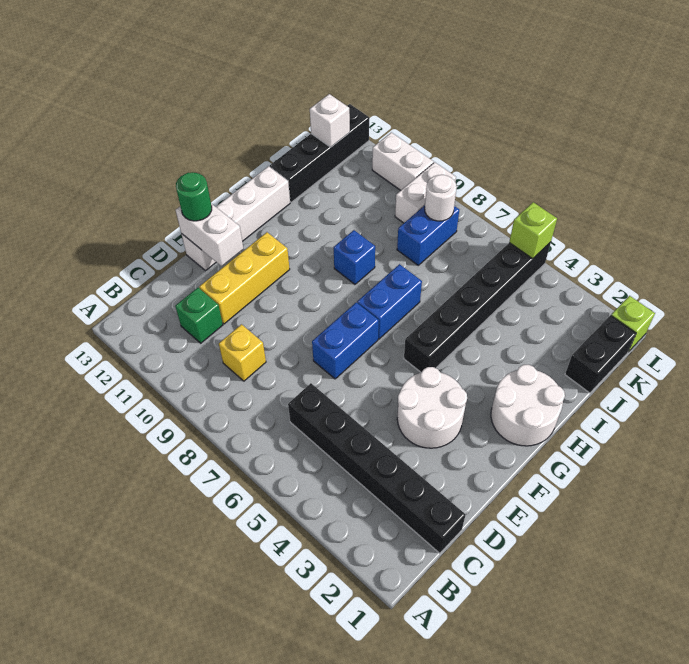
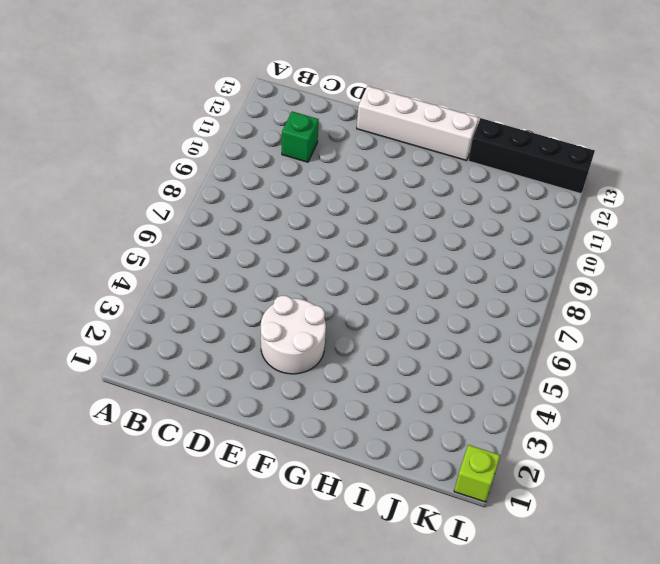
none -> black 1x6 brick [288,383,466,553]
none -> yellow 1x1 brick [219,324,266,381]
none -> yellow 1x3 brick [199,232,290,324]

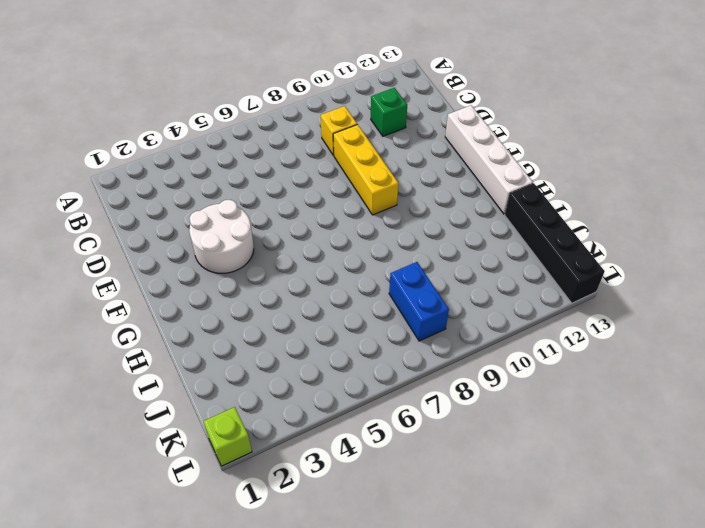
yellow 1x3 brick [333,124,398,215] -> yellow 1x3 brick moved to [199,232,290,324]
none -> black 1x6 brick [288,383,466,553]
none -> blue 1x2 brick [312,302,379,379]
none -> white 2x2 round brick [491,365,565,446]

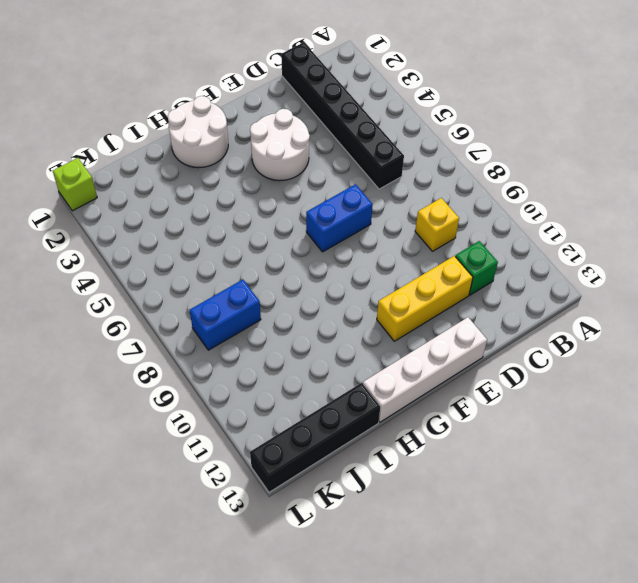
none -> black 1x6 brick [404,242,551,372]
none -> blue 1x2 brick [357,264,422,339]
none -> blue 1x1 brick [334,230,375,284]

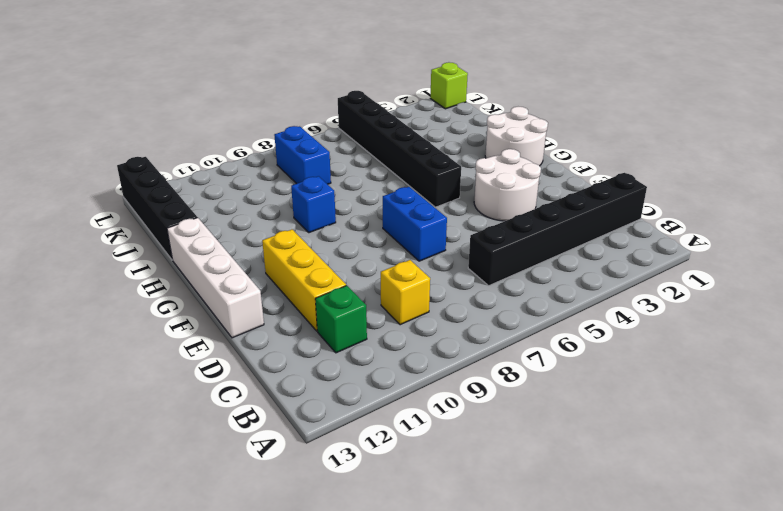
none -> blue 1x2 brick [357,264,422,339]
none -> black 1x2 brick [565,315,636,393]
none -> white 1x2 brick [395,162,456,223]

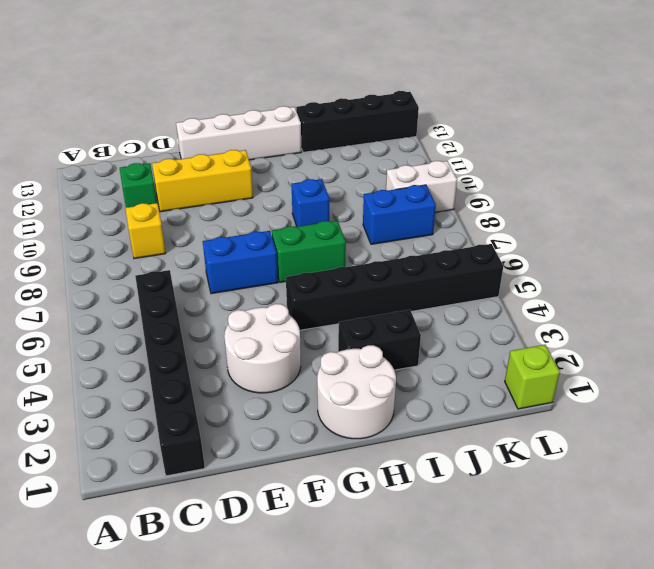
green 1x2 brick [272,220,346,282] -> blue 1x2 brick [357,264,422,339]
black 1x2 brick [338,310,421,370] -> black 1x2 brick moved to [565,315,636,393]
none -> white 1x2 brick [372,132,434,191]
none -> white 1x2 brick [176,204,243,266]
none -> white 1x1 round brick [425,175,457,221]

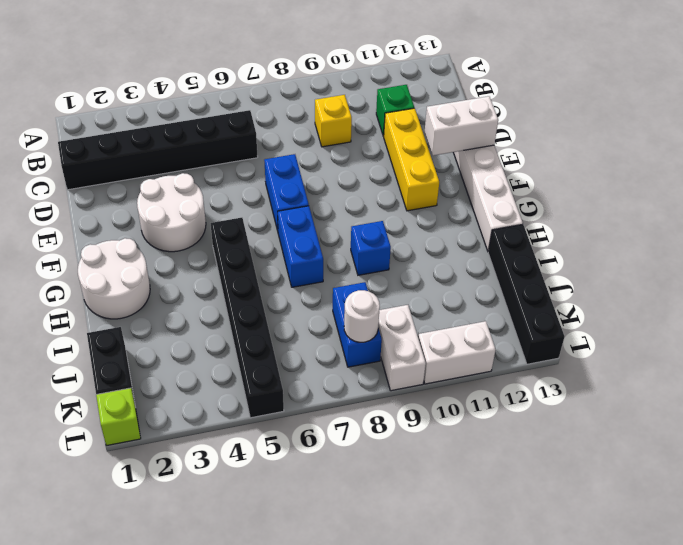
none -> white 1x1 brick [310,94,350,147]
none -> lime 1x1 brick [509,202,557,259]
none -> green 1x1 round brick [176,172,212,221]

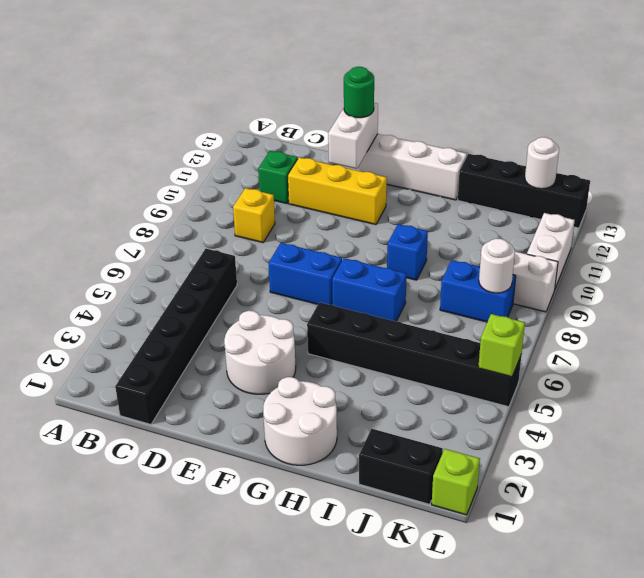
white 1x1 round brick [525,137,559,189] -> white 1x1 brick [310,94,350,147]

